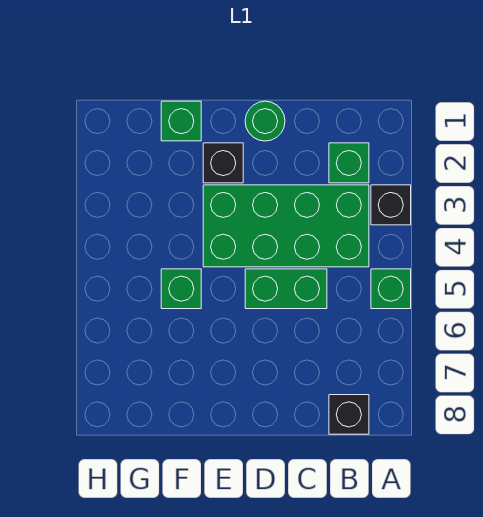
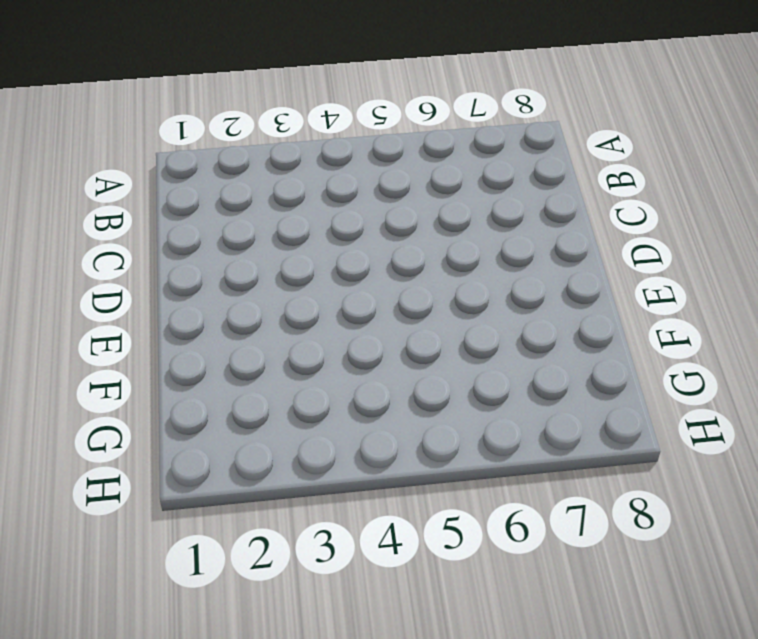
none -> black 1x1 brick [371,185,411,225]
none -> green 1x1 brick [371,269,411,309]

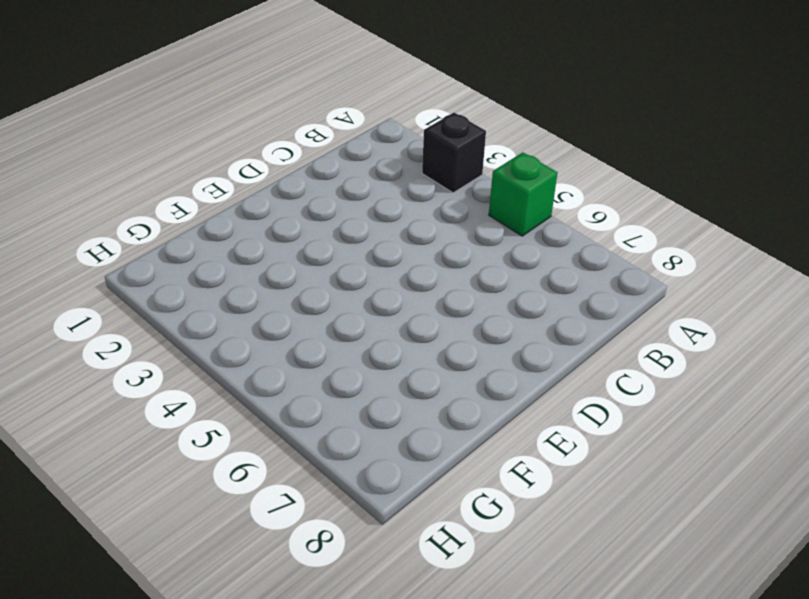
none -> green 1x1 brick [329,143,369,183]
none -> green 2x4 brick [203,185,369,267]

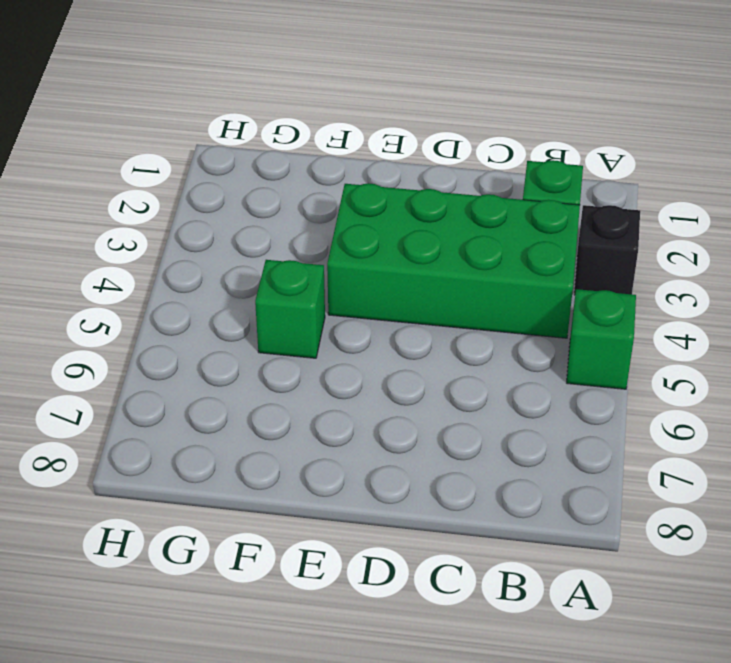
none -> black 1x1 brick [329,395,369,434]
none -> green 1x2 brick [245,269,327,309]

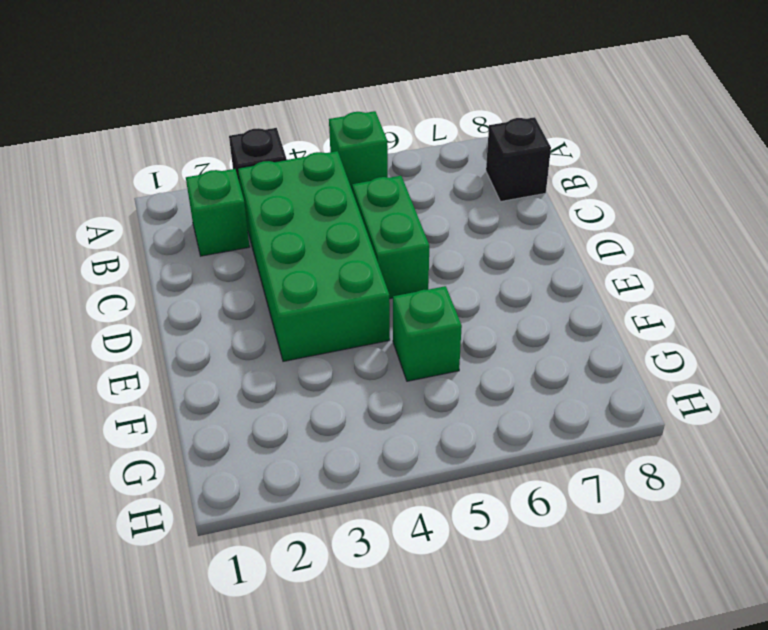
none -> green 1x1 round brick [245,101,285,141]
none -> black 1x1 brick [203,143,243,183]

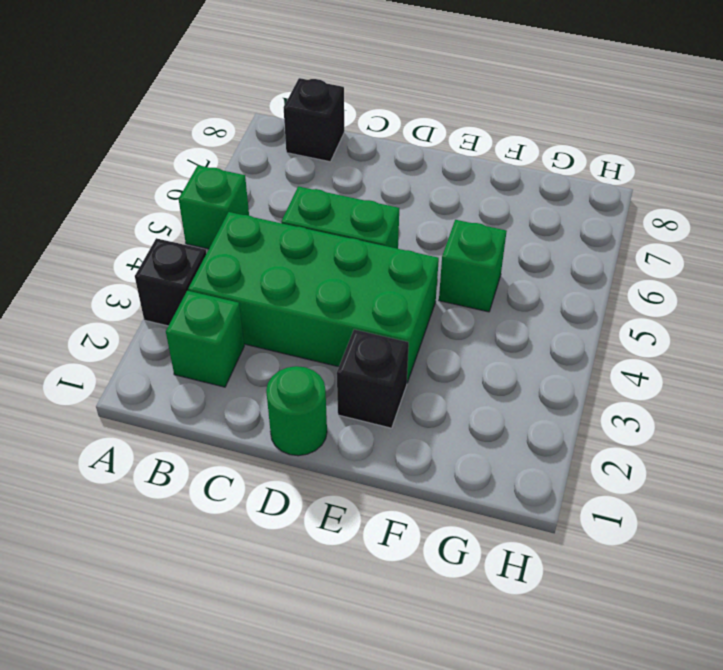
none -> green 1x1 brick [161,101,201,141]

